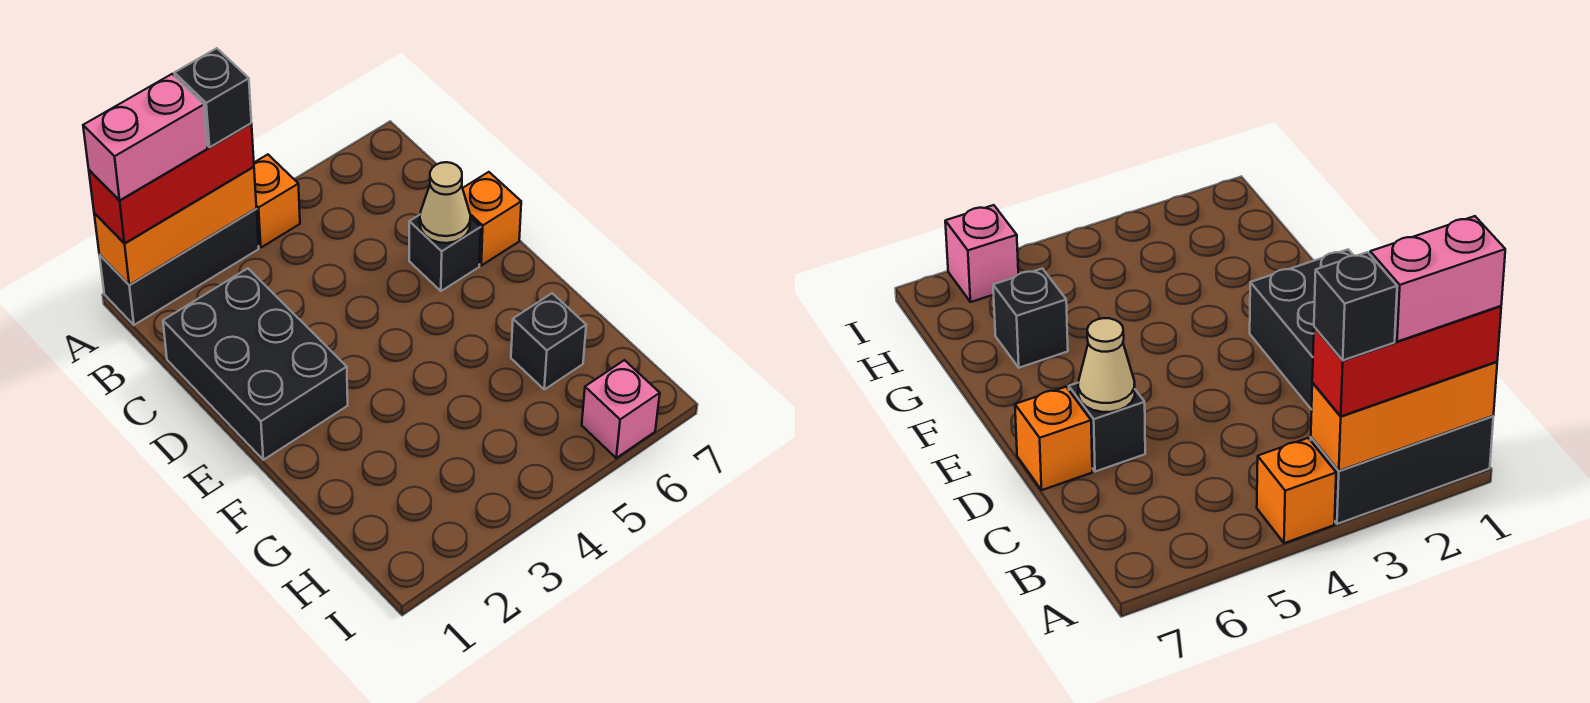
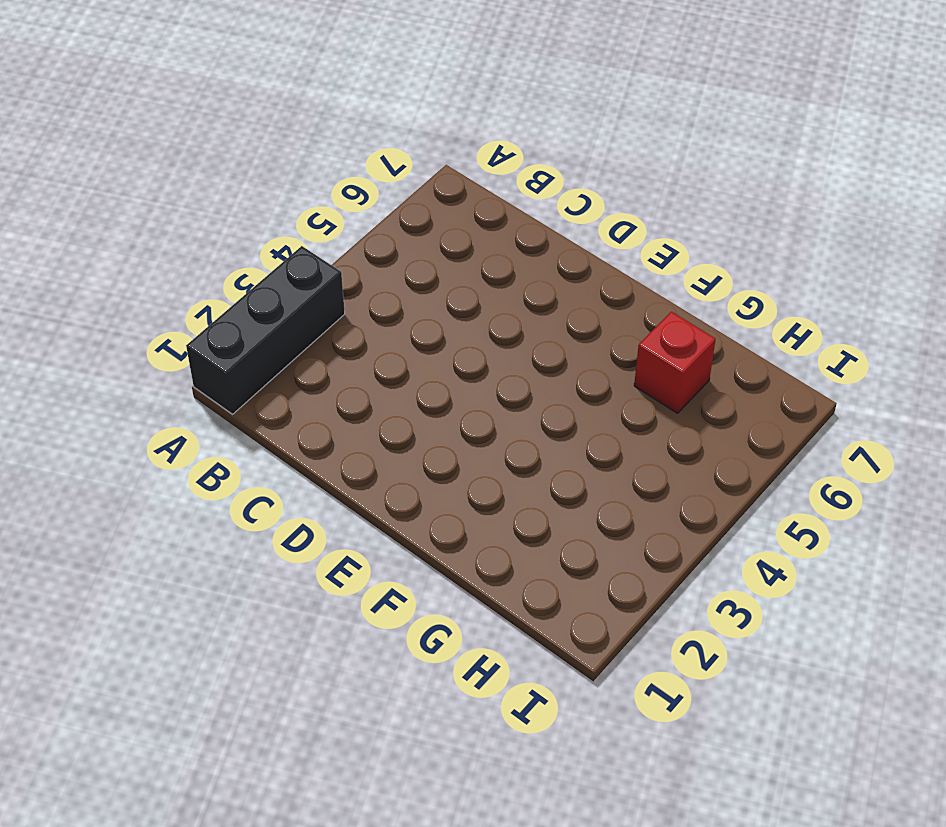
red 1x1 brick [634,312,716,413] -> black 1x1 brick [511,293,586,389]
none -> orange 1x1 brick [254,155,300,247]
none -> black 2x3 brick [163,268,348,460]
none -> black 1x1 brick [409,215,481,291]

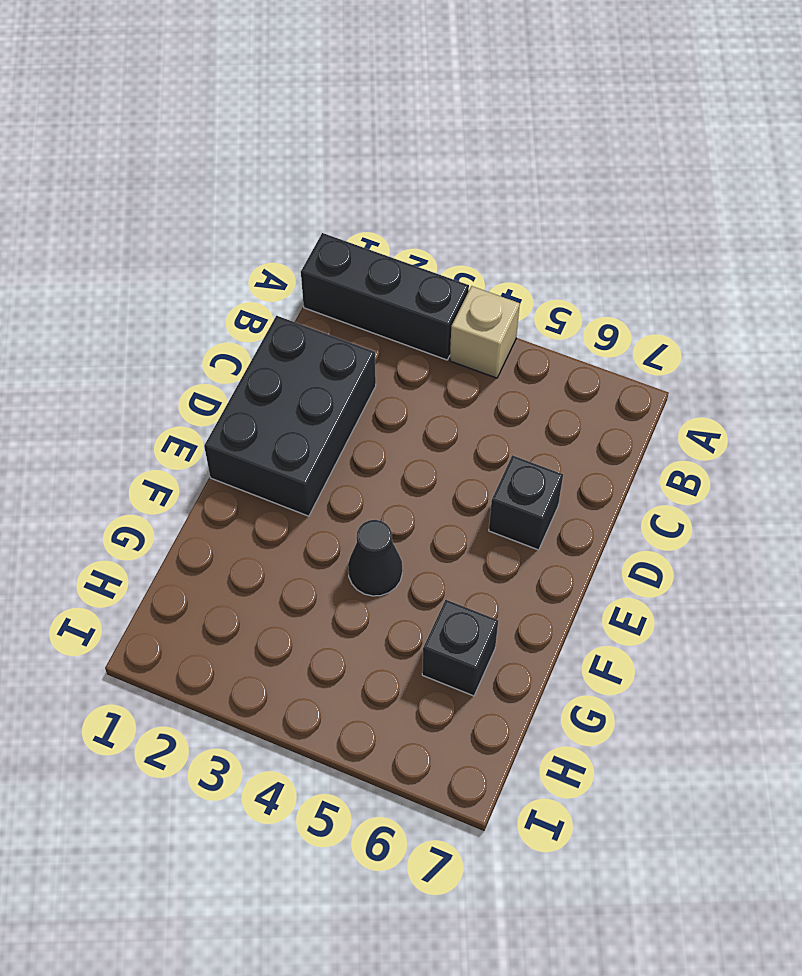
tan 1x1 brick [450,286,520,378] -> orange 1x1 brick [254,155,300,247]
black 1x1 cone [348,520,402,596] -> none
none -> orange 1x1 brick [463,172,521,265]
none -> pink 1x1 brick [582,360,660,458]
none -> orange 1x3 brick [94,167,256,285]

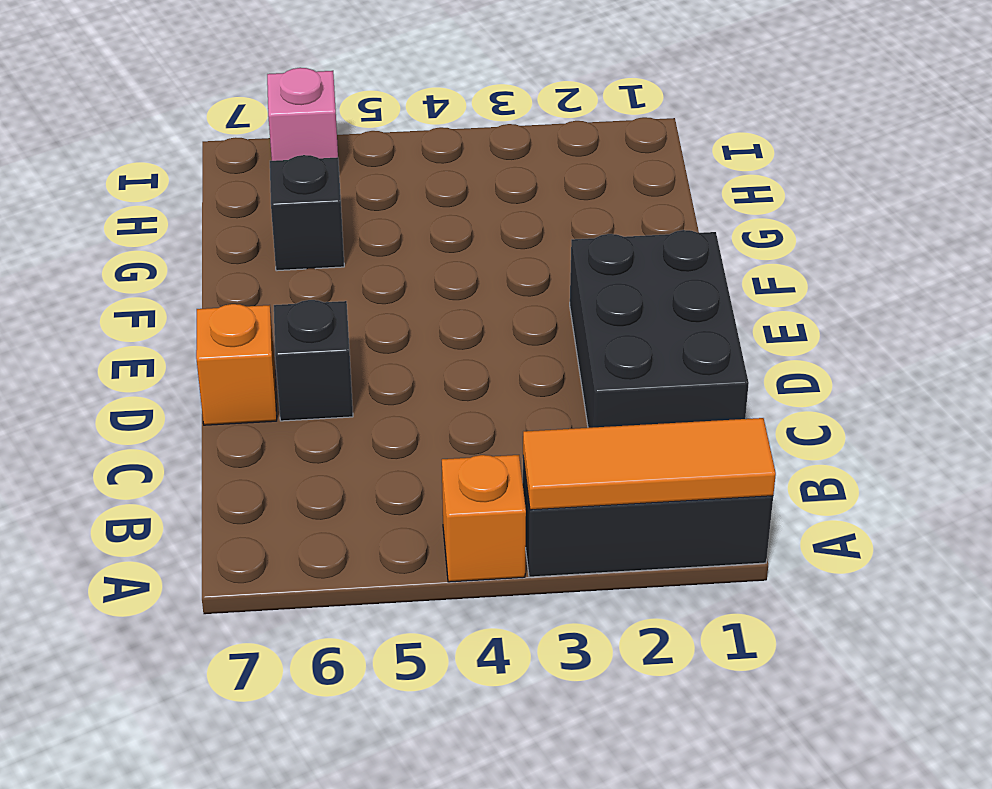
orange 1x3 tile [523,418,776,510] -> orange 1x3 brick [94,167,256,285]
none -> tan 1x1 cone [420,162,471,243]
none -> red 1x3 brick [89,124,254,243]
none -> pink 1x2 brick [83,74,207,200]

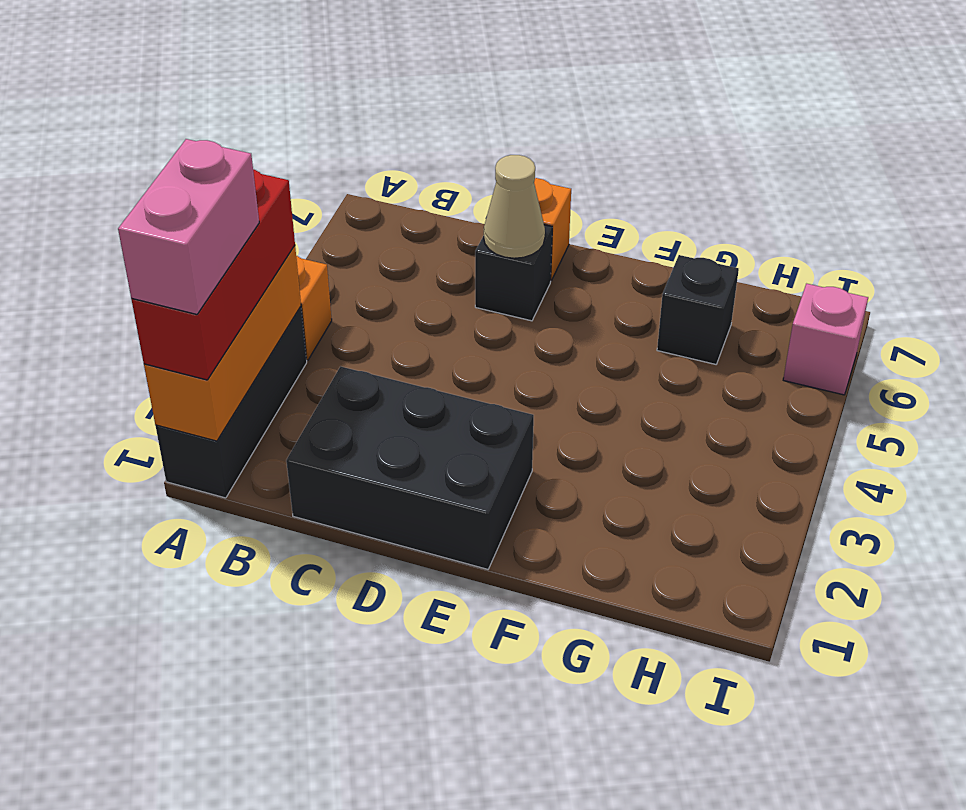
none -> black 1x1 brick [174,48,251,147]

